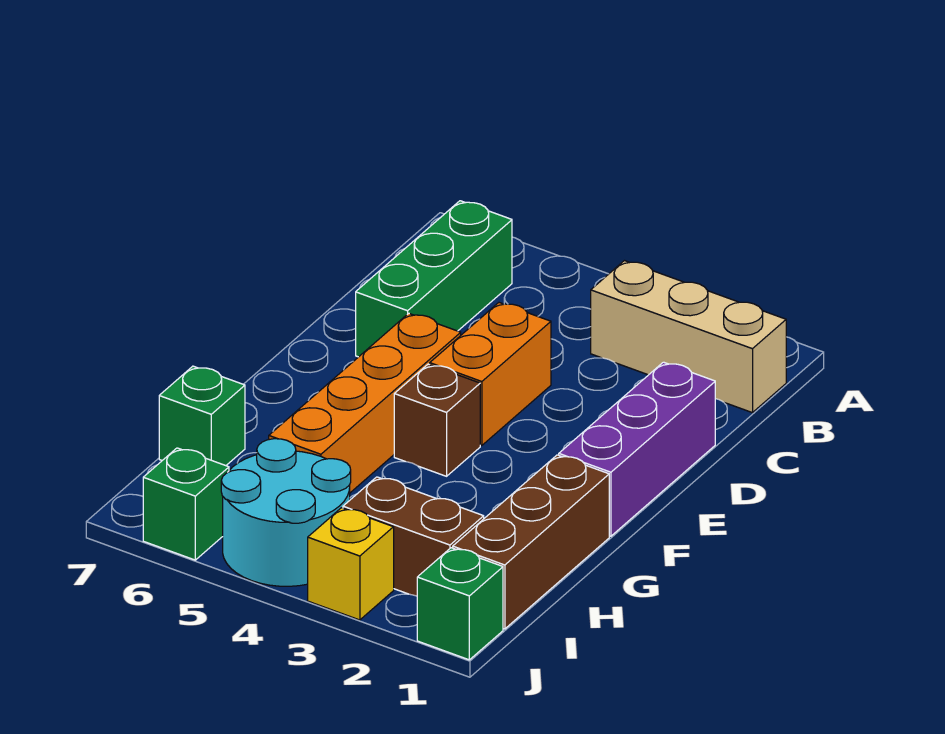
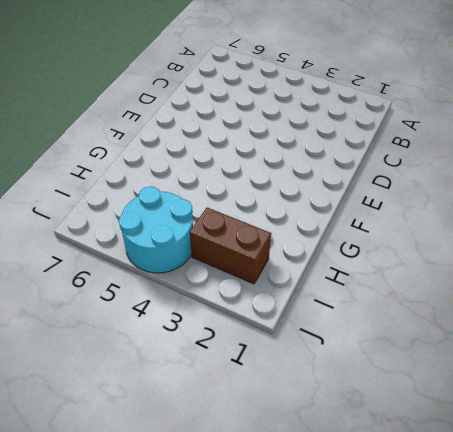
none -> tan 1x3 brick [591,261,786,413]
none -> green 1x3 brick [356,201,512,357]
none -> purple 1x3 brick [559,362,715,536]

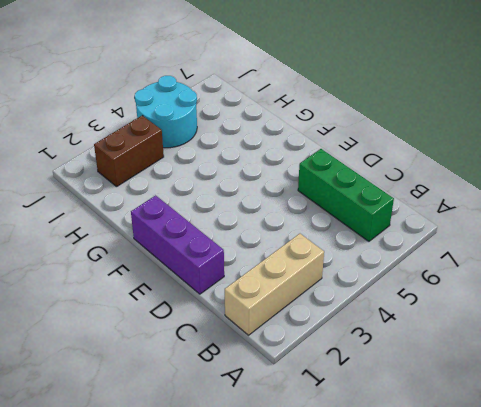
none -> orange 1x2 brick [430,303,551,445]
none -> orange 1x4 brick [269,313,461,493]
none -> brown 1x1 brick [394,364,480,476]

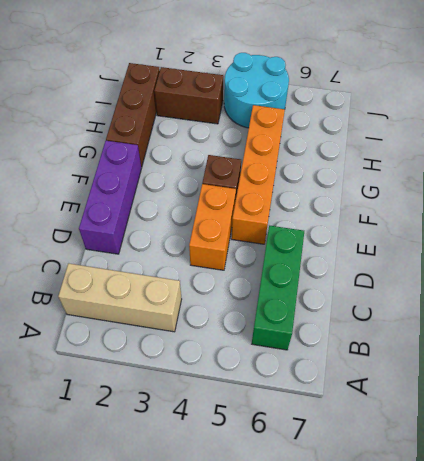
none -> green 1x1 brick [159,366,245,466]
none -> green 1x1 brick [417,548,503,660]
none -> yellow 1x1 brick [308,508,394,620]

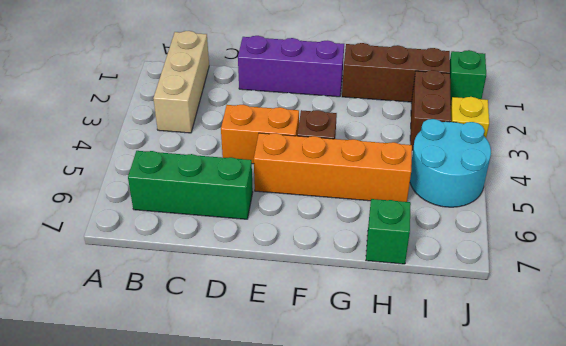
none -> green 1x1 brick [143,448,229,560]

